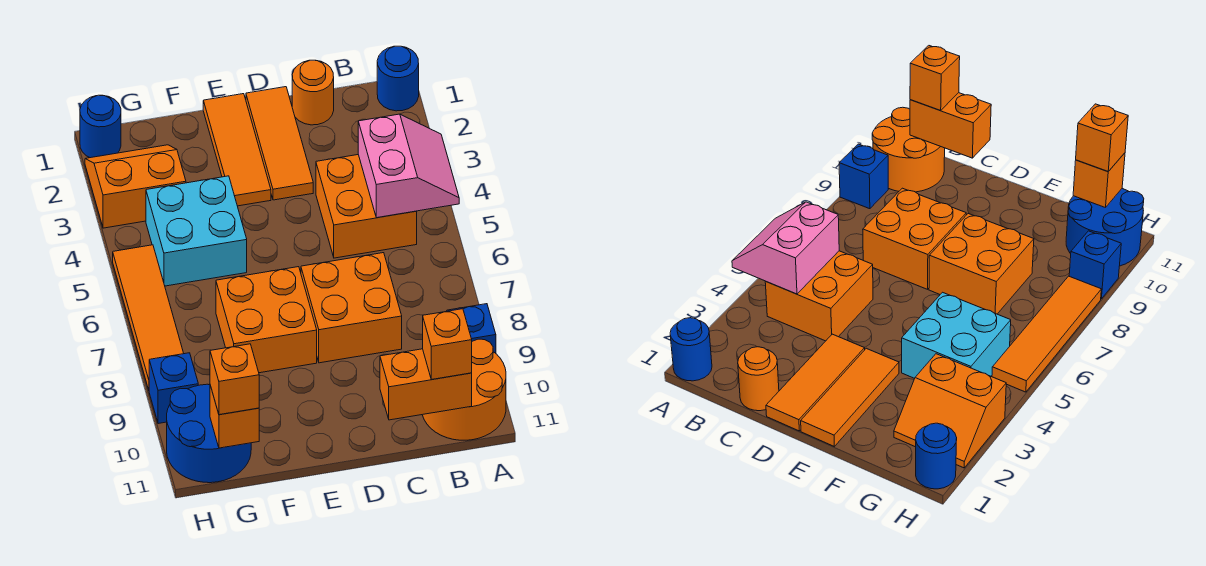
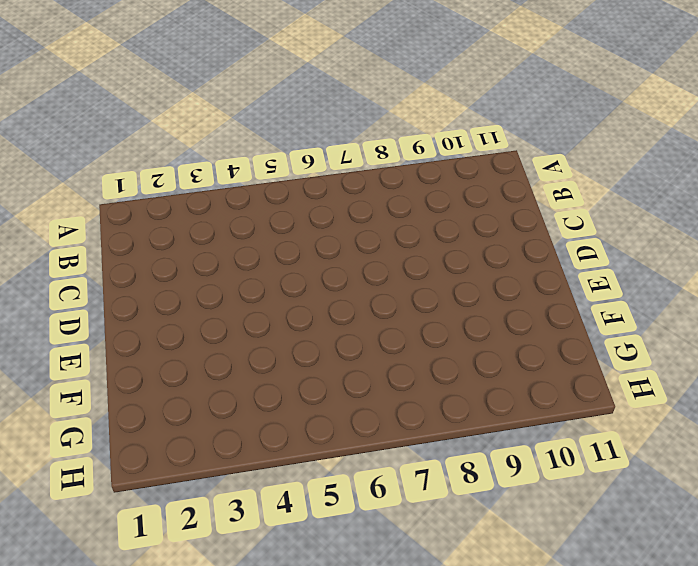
none -> blue 1x1 round brick [377,46,419,111]
none -> blue 1x1 brick [447,304,496,353]
none -> orange 2x2 round brick [423,339,506,440]

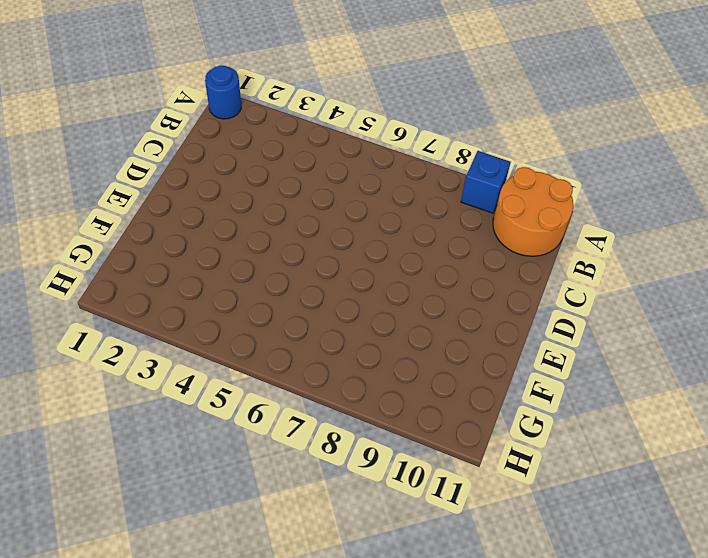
none -> orange 2x2 brick [316,155,417,258]
none -> orange 1x1 round brick [292,60,334,125]
none -> orange 2x2 brick [301,253,402,363]

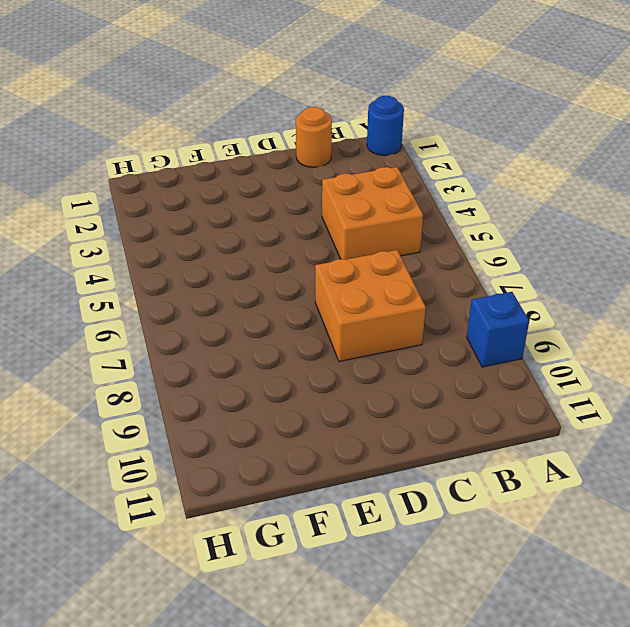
none -> orange 2x2 round brick [423,339,506,440]
none -> orange 1x3 tile [246,87,313,200]
none -> orange 1x3 tile [203,94,271,206]

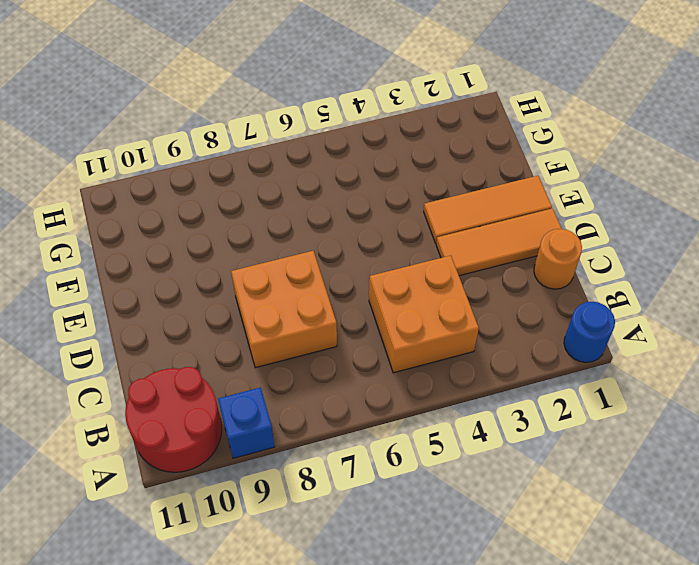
red 2x2 round brick [125,367,222,472] -> orange 2x2 round brick [423,339,506,440]
none -> orange 2x2 brick [216,267,317,373]
none -> cyan 2x2 brick [146,176,247,286]
none -> orange 2x2 slope [85,145,186,228]

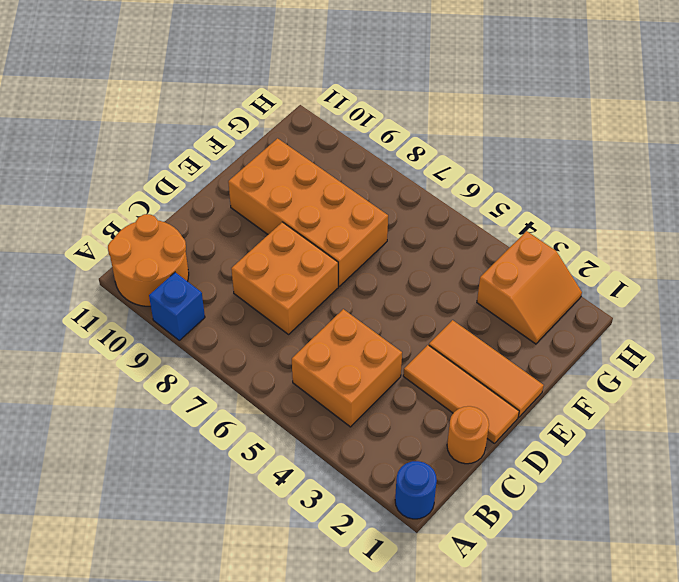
orange 2x4 brick [228,138,388,286] -> orange 2x2 brick [216,267,317,373]
none -> cyan 2x2 brick [146,176,247,286]
none -> blue 2x2 round brick [167,384,251,483]
none -> blue 1x1 round brick [80,95,121,158]

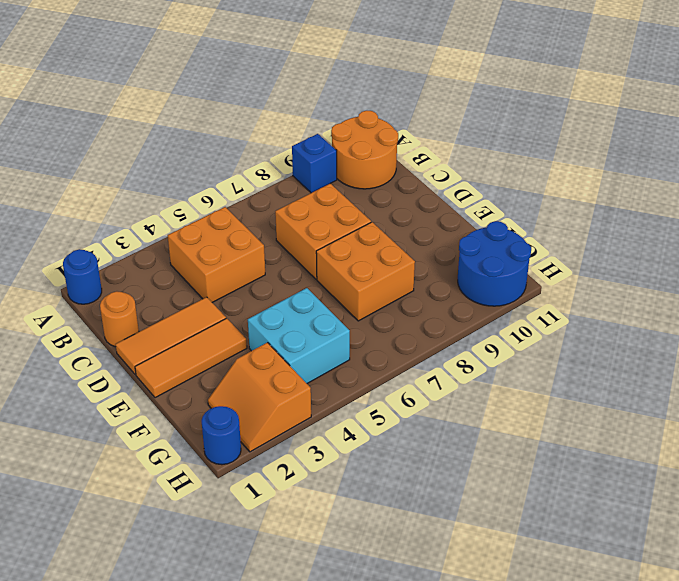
none -> orange 1x4 tile [113,245,184,390]
none -> blue 1x1 brick [149,353,198,424]
none -> pink 2x2 slope [358,114,459,218]

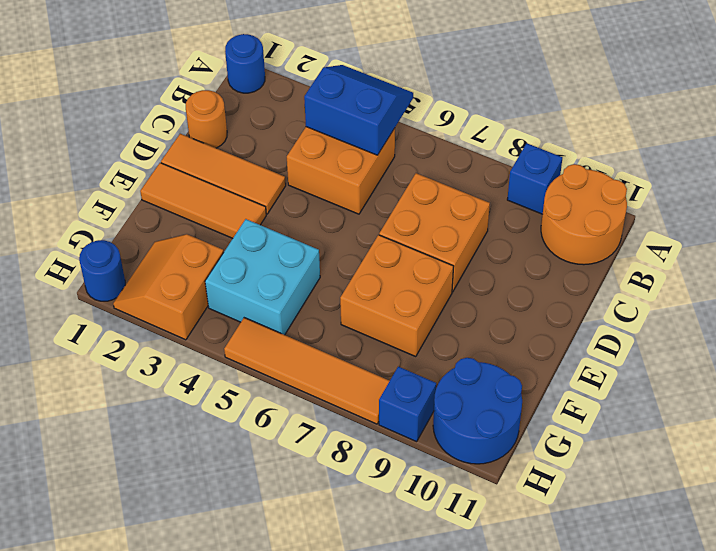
blue 2x2 slope [304,65,413,155] -> pink 2x2 slope [358,114,459,218]
none -> orange 1x2 brick [380,349,472,420]
none -> orange 1x1 brick [210,385,259,448]
none -> orange 1x1 brick [423,309,472,379]

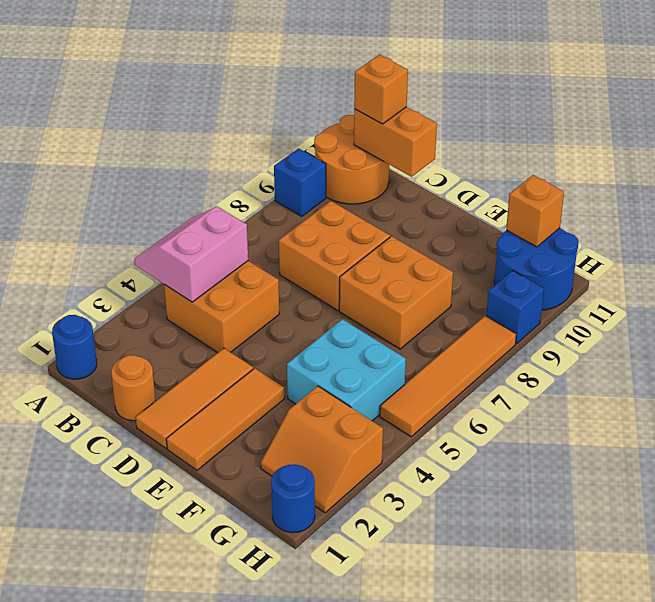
none -> orange 1x1 brick [210,344,259,415]

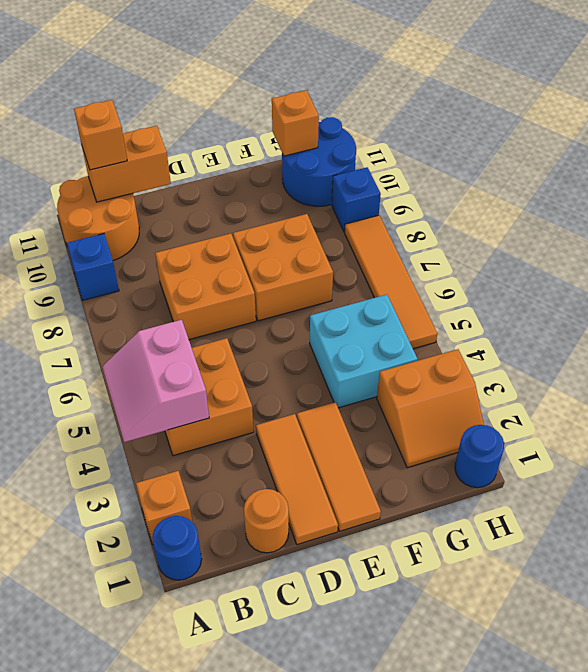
orange 1x1 brick [136,471,193,545] -> orange 1x1 brick moved to [210,344,259,415]

